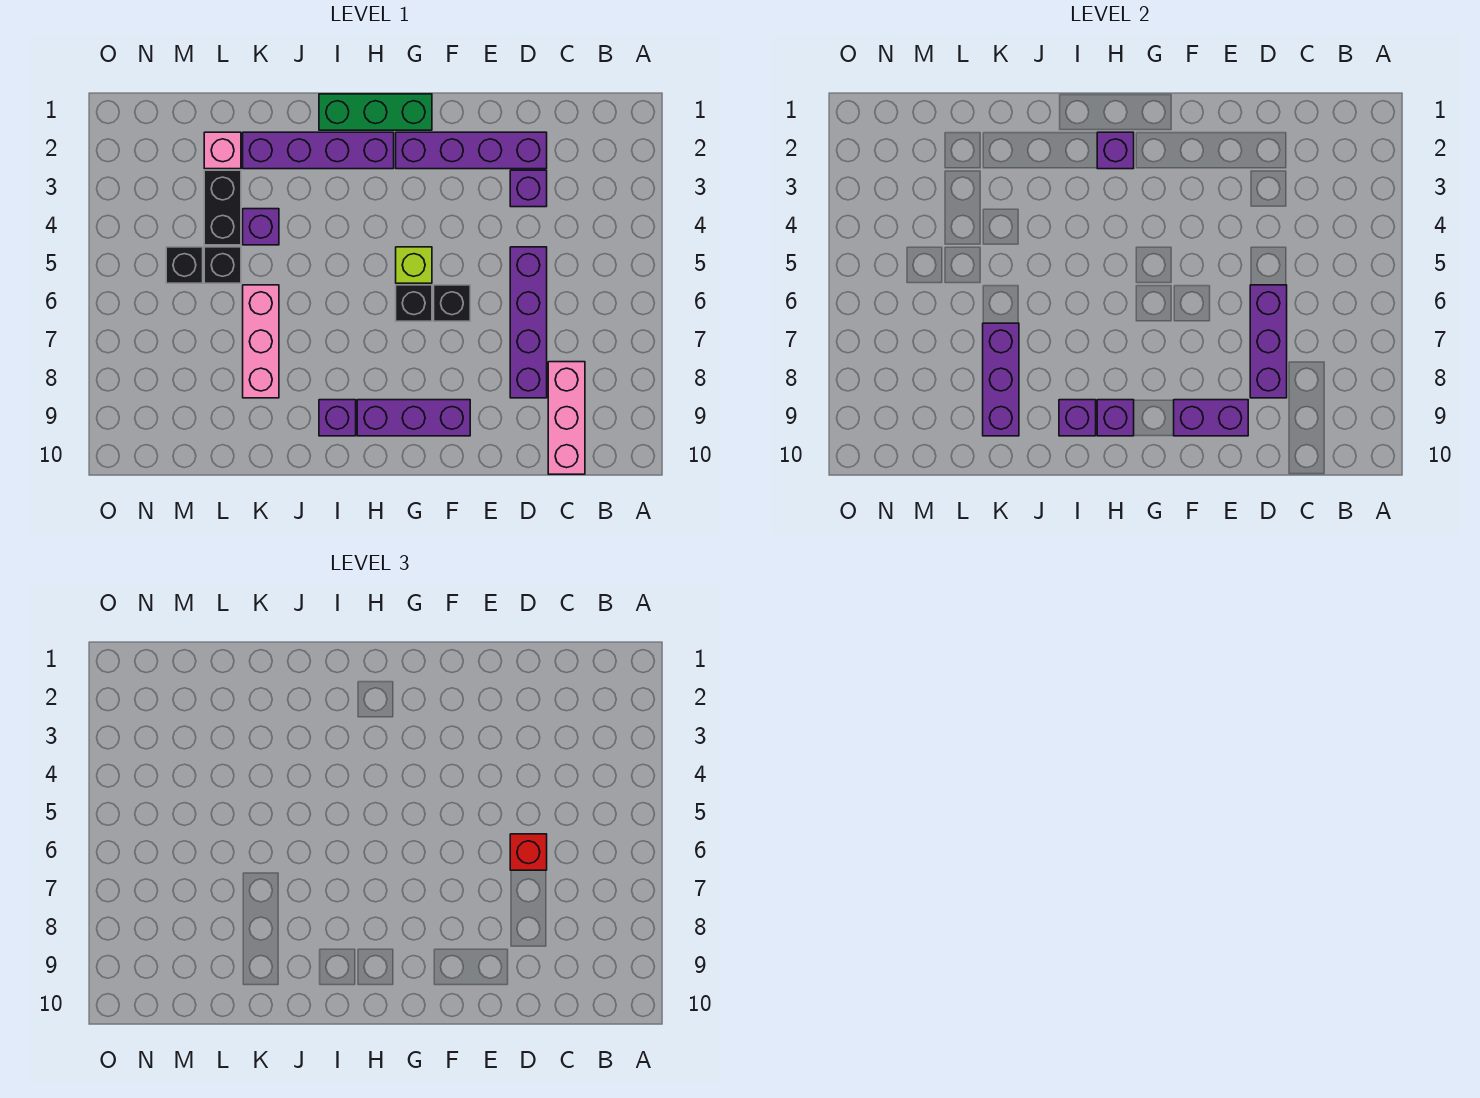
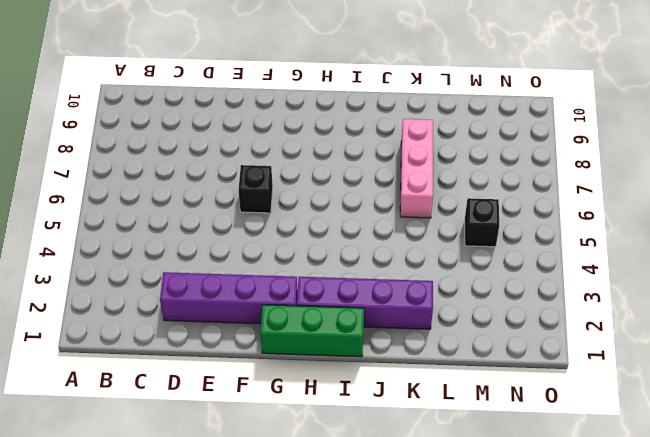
none -> pink 1x3 brick [548,362,585,474]
none -> purple 1x1 brick [510,170,547,207]
none -> purple 1x4 brick [510,247,547,398]

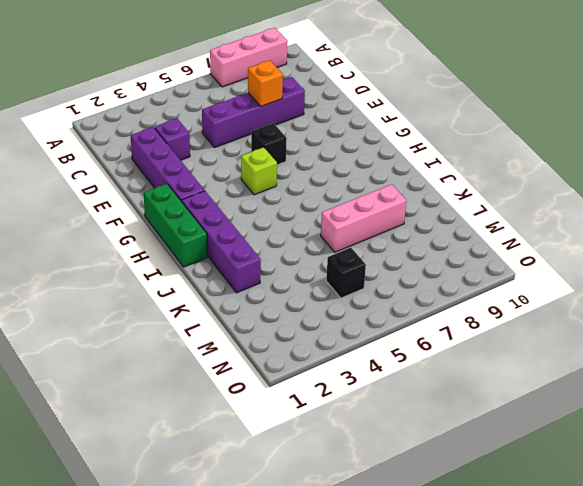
pink 1x3 brick [210,28,287,87] -> pink 1x3 brick moved to [548,362,585,474]
orange 1x1 brick [248,60,283,106] -> purple 1x3 brick [1250,285,1287,398]
none -> purple 1x3 brick [357,400,470,436]
none -> black 1x1 brick [396,285,432,321]
none -> purple 1x1 brick [319,400,356,436]

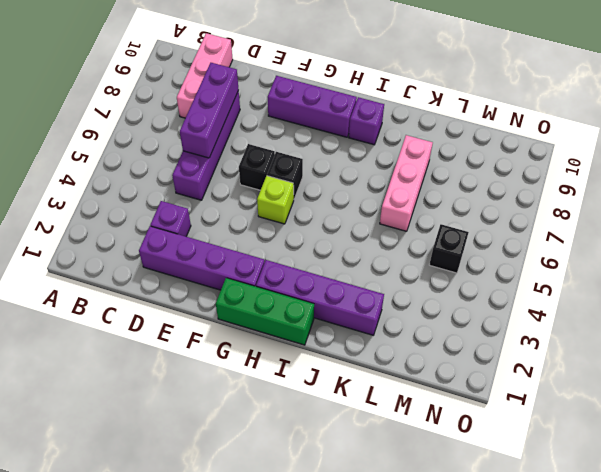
none -> purple 1x1 brick [243,209,279,245]
none -> pink 1x1 brick [204,132,241,169]
none -> black 1x2 brick [204,170,241,245]

